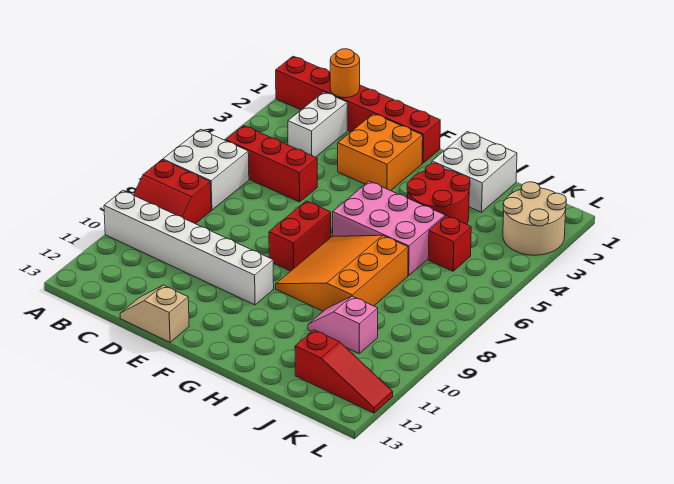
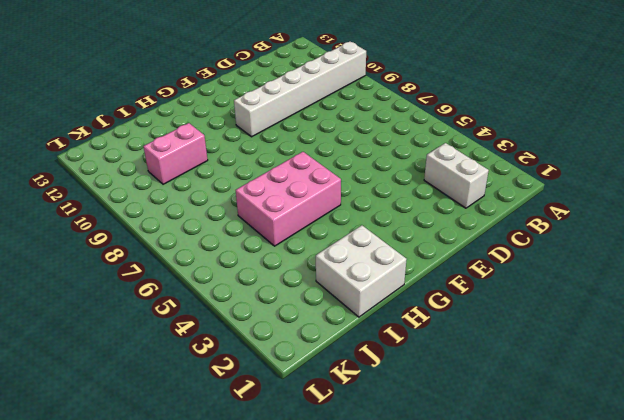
pink 1x2 brick [143,123,208,184] -> pink 1x2 slope [308,296,378,353]
none -> red 1x6 brick [276,56,440,163]
none -> white 2x2 brick [163,129,249,210]
none -> red 2x2 slope [134,160,211,224]

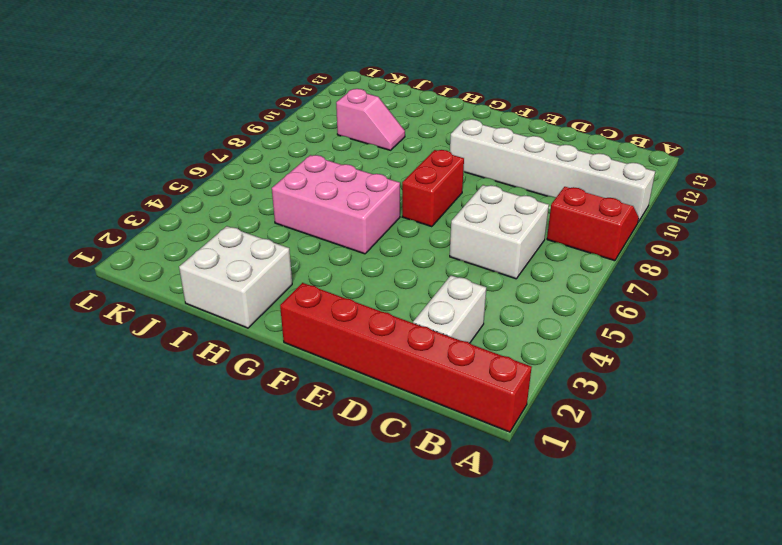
white 2x2 brick [450,185,549,279] -> white 2x2 brick moved to [163,129,249,210]
none -> red 1x3 brick [226,126,317,202]
none -> tan 1x2 slope [120,285,189,342]
none -> orange 2x2 brick [338,114,423,191]

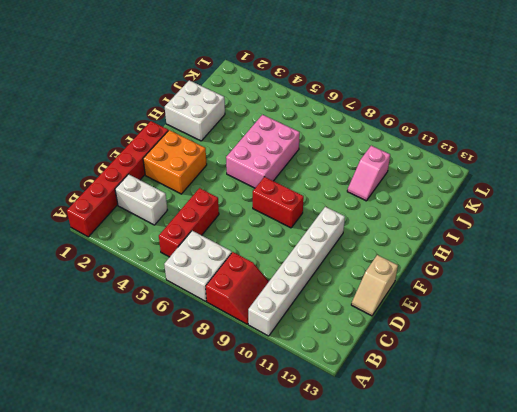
none -> orange 3x3 slope [276,235,408,311]
none -> red 2x2 round brick [407,163,470,224]
none -> red 1x1 brick [428,216,471,271]

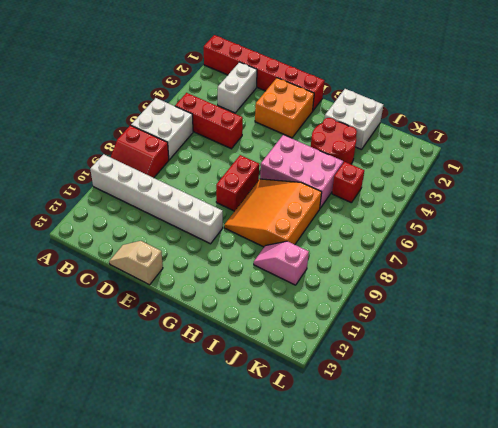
none -> red 1x3 slope [295,330,393,413]
none -> tan 2x2 round brick [503,182,566,255]
none -> orange 1x1 round brick [330,49,360,98]

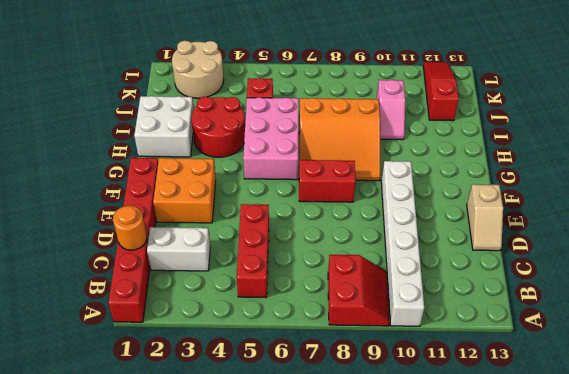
none -> white 2x2 brick [163,129,249,210]

